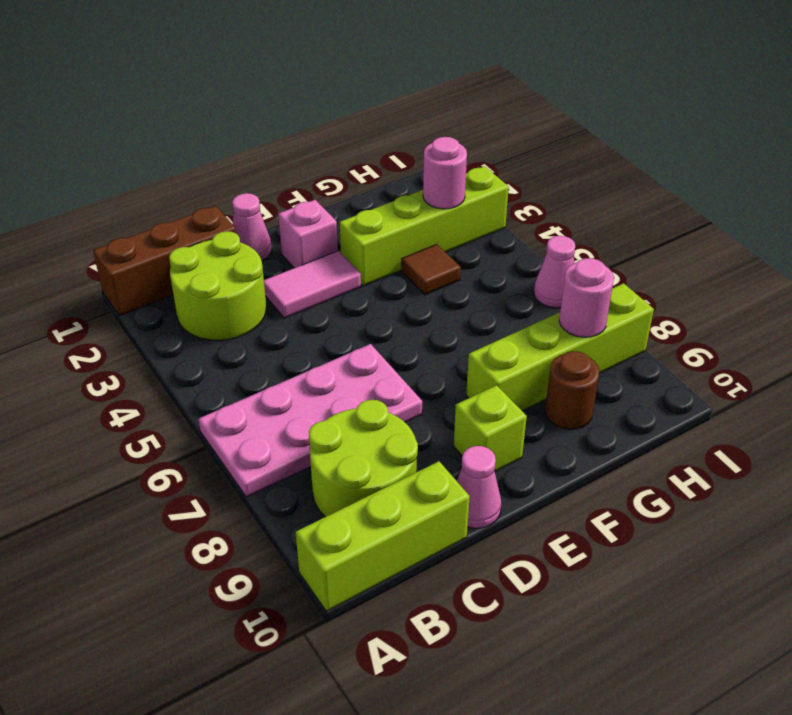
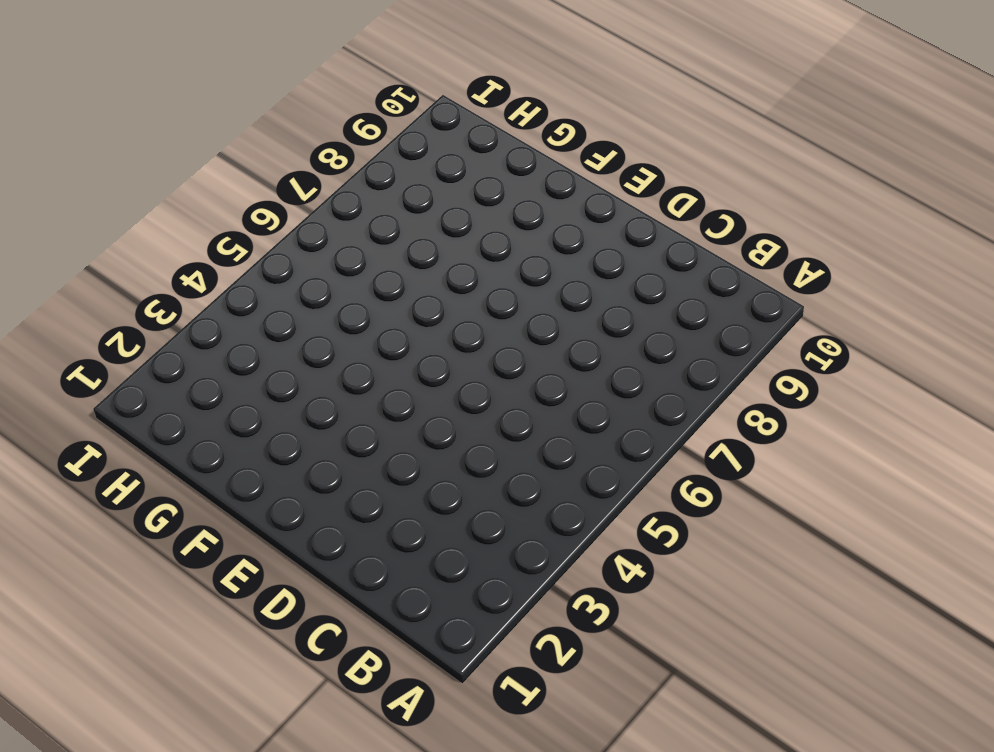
none -> brown 1x3 brick [93,206,236,316]
none -> pink 2x4 plate [198,344,422,497]
none -> lime 1x3 brick [296,461,470,611]

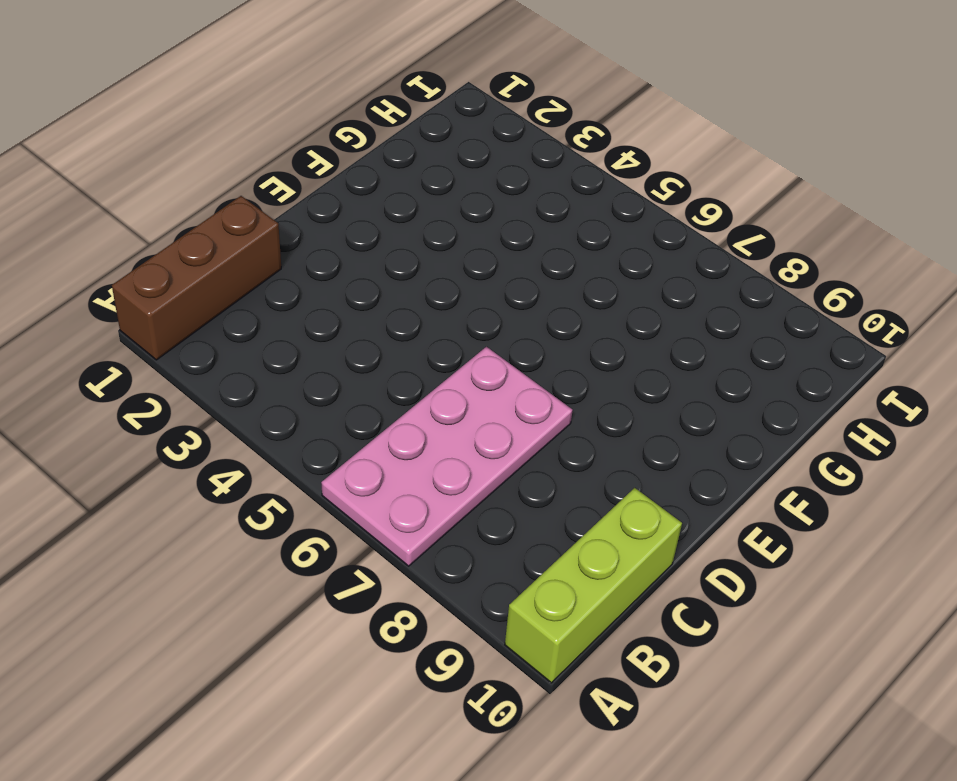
none -> lime 2x2 round brick [169,231,267,340]
none -> lime 2x2 round brick [309,400,418,517]
none -> pink 1x1 cone [232,193,272,261]

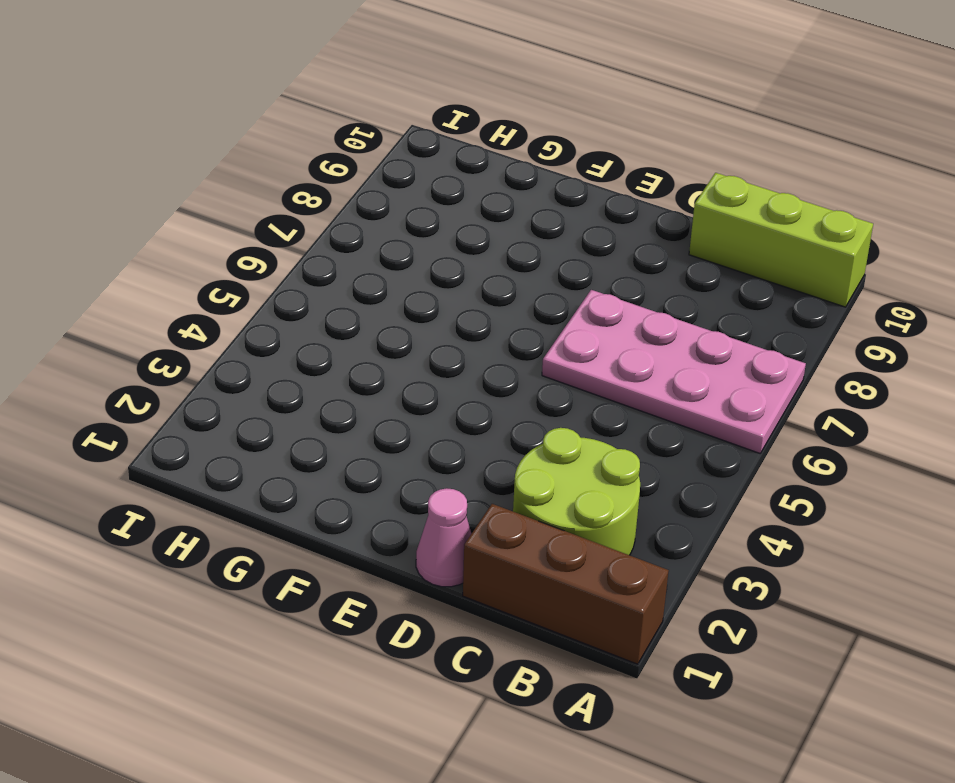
none -> lime 2x2 round brick [309,400,418,517]
none -> pink 1x2 tile [264,251,361,318]
none -> pink 1x1 cone [457,446,502,528]

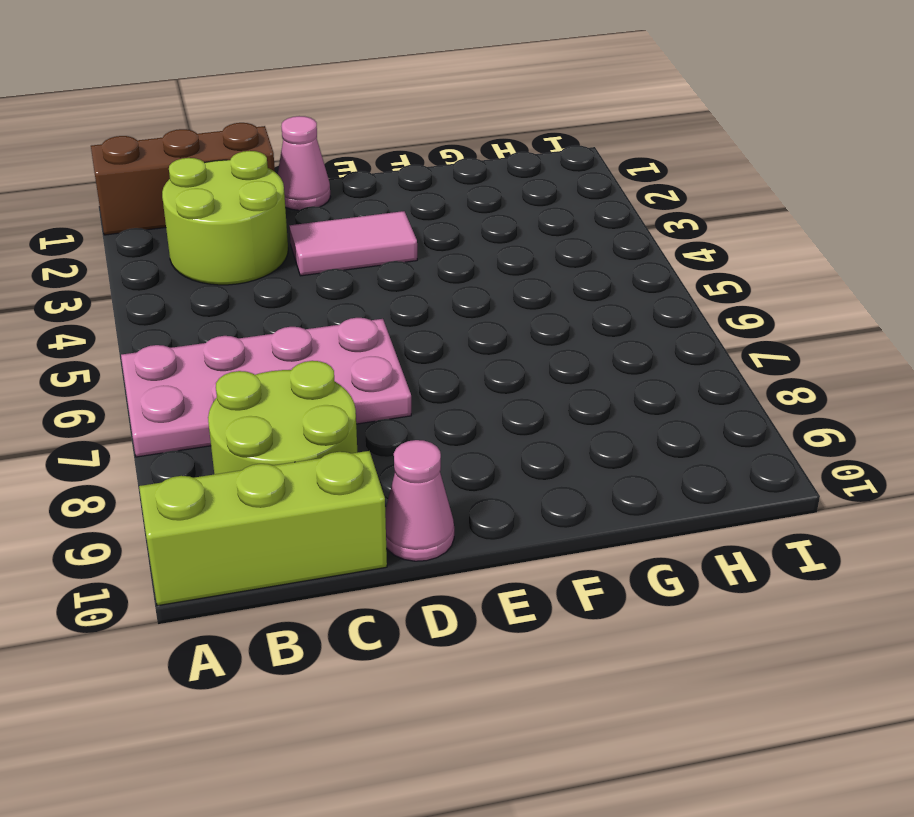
none -> pink 1x1 brick [278,200,338,268]
none -> lime 1x1 brick [454,385,527,471]
none -> lime 1x4 brick [340,166,509,286]

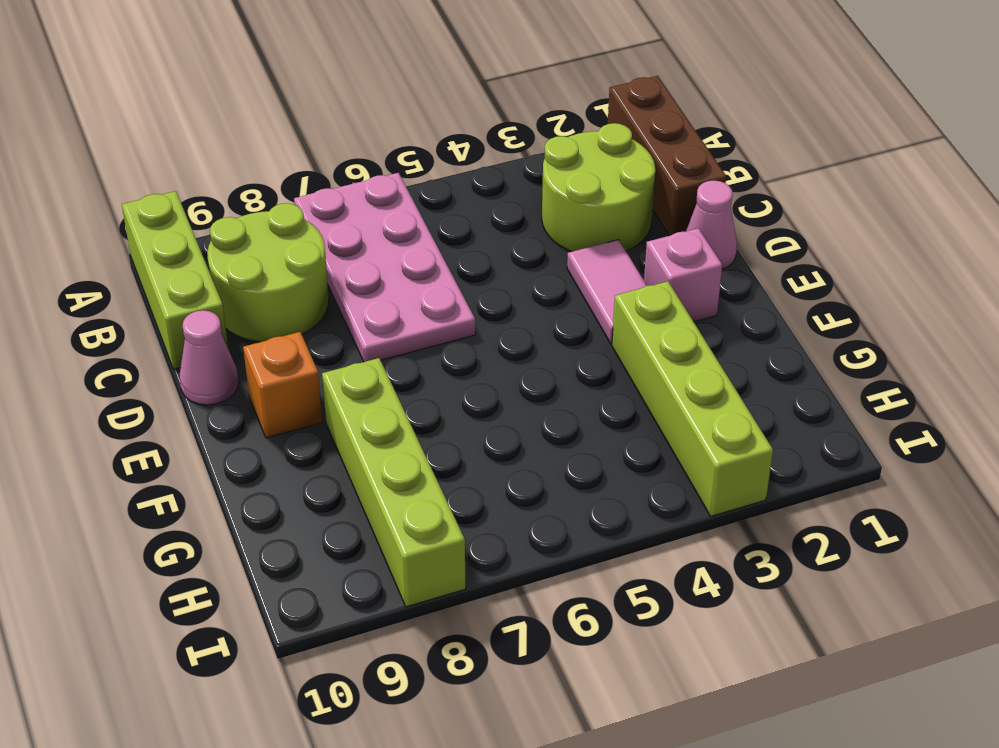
orange 1x1 brick [243,332,322,438] -> lime 1x1 brick [454,385,527,471]
none -> brown 1x1 tile [402,244,461,295]
none -> brown 1x1 round brick [545,351,600,429]
none -> pink 1x1 cone [534,236,575,308]

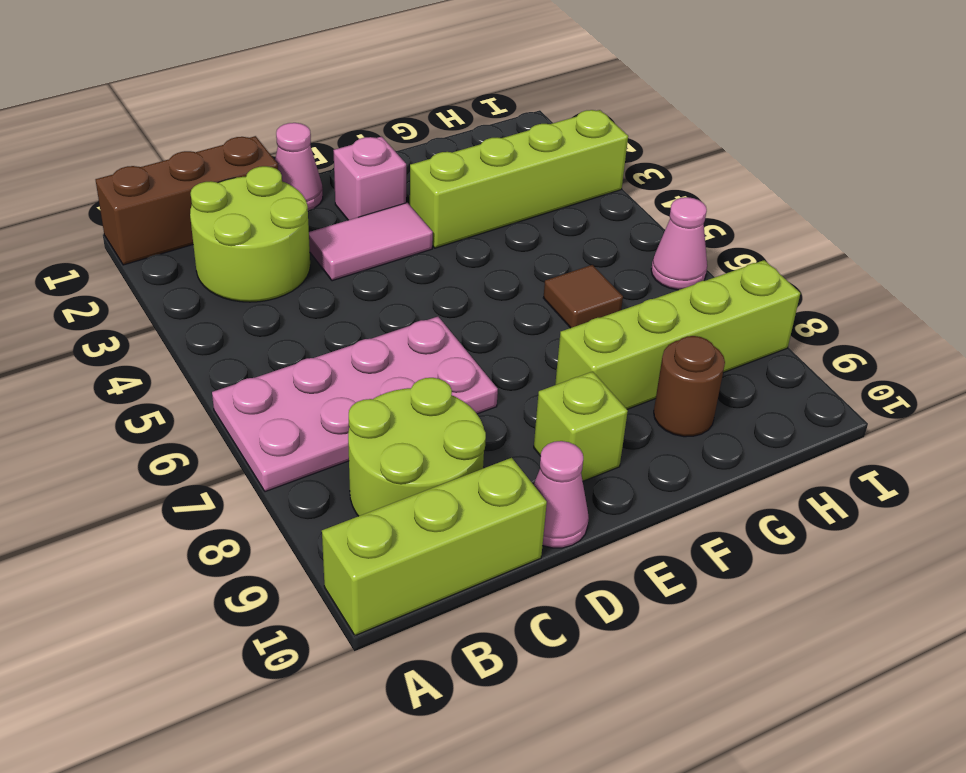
brown 1x1 tile [543,265,623,328] -> brown 1x1 tile moved to [402,244,461,295]
none -> pink 1x1 round brick [423,137,467,209]
none -> pink 1x1 round brick [559,258,614,337]

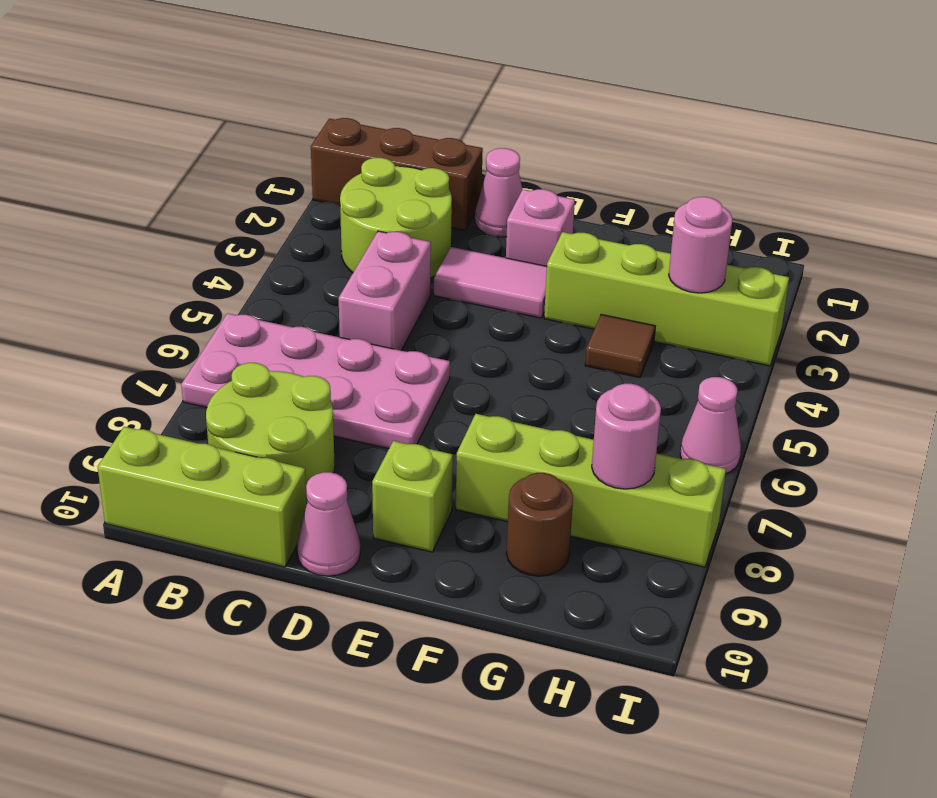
pink 1x2 brick [339,231,431,350] -> none

